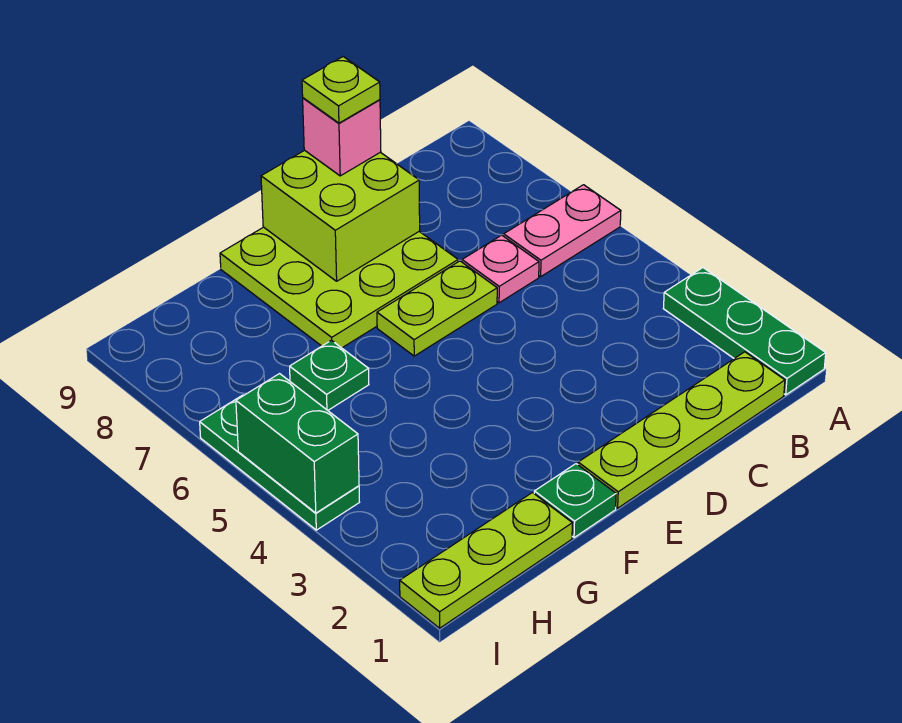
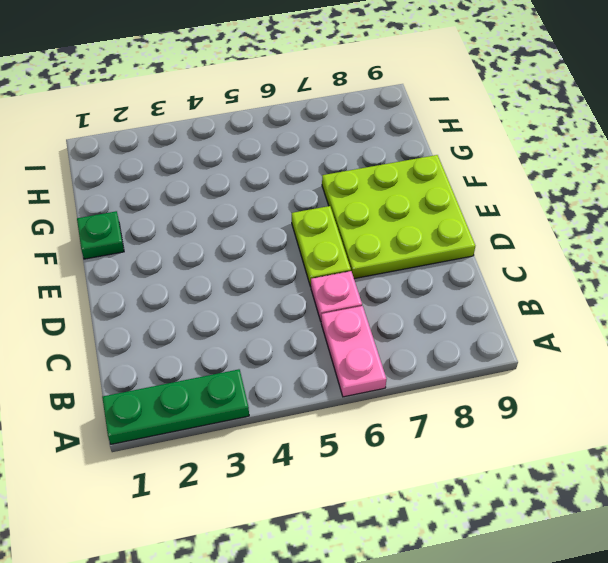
none -> lime 1x4 plate [578,352,785,508]
none -> lime 1x3 plate [400,493,572,628]
none -> green 1x1 plate [290,340,369,410]

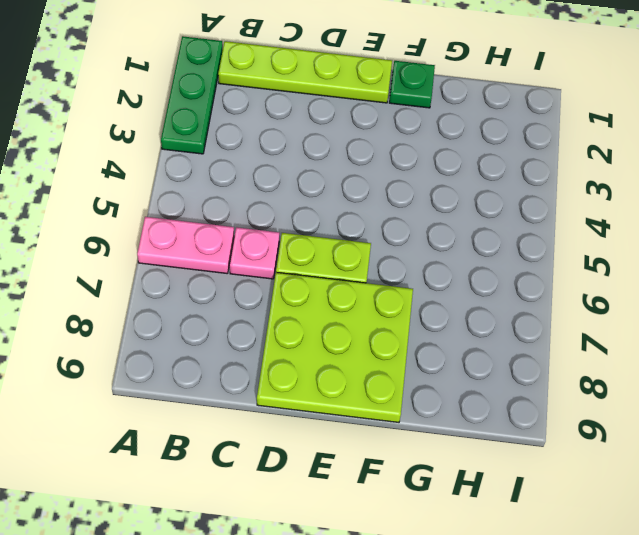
none -> lime 1x3 plate [400,493,572,628]
none -> green 1x1 plate [290,340,369,410]
none -> green 1x3 plate [200,395,359,530]

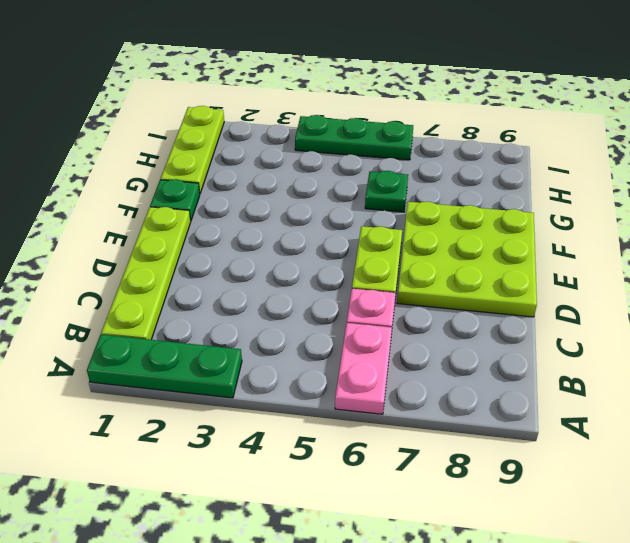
none -> lime 2x2 brick [261,150,420,281]
none -> green 1x2 brick [236,374,359,513]
none -> pink 1x1 brick [303,98,381,176]

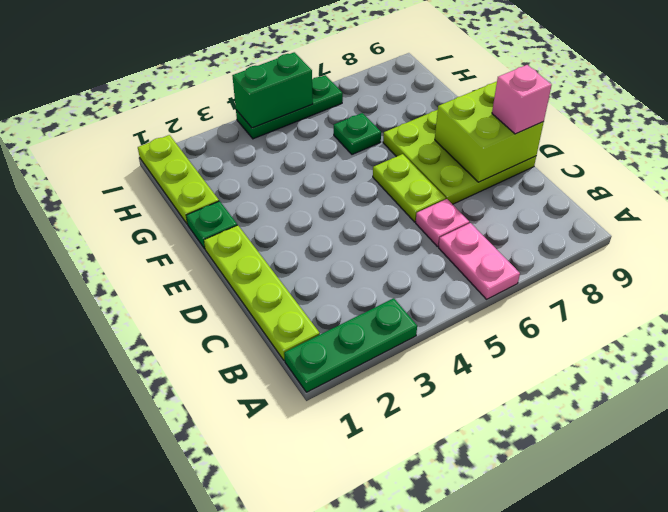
none -> lime 1x1 plate [302,57,380,123]

